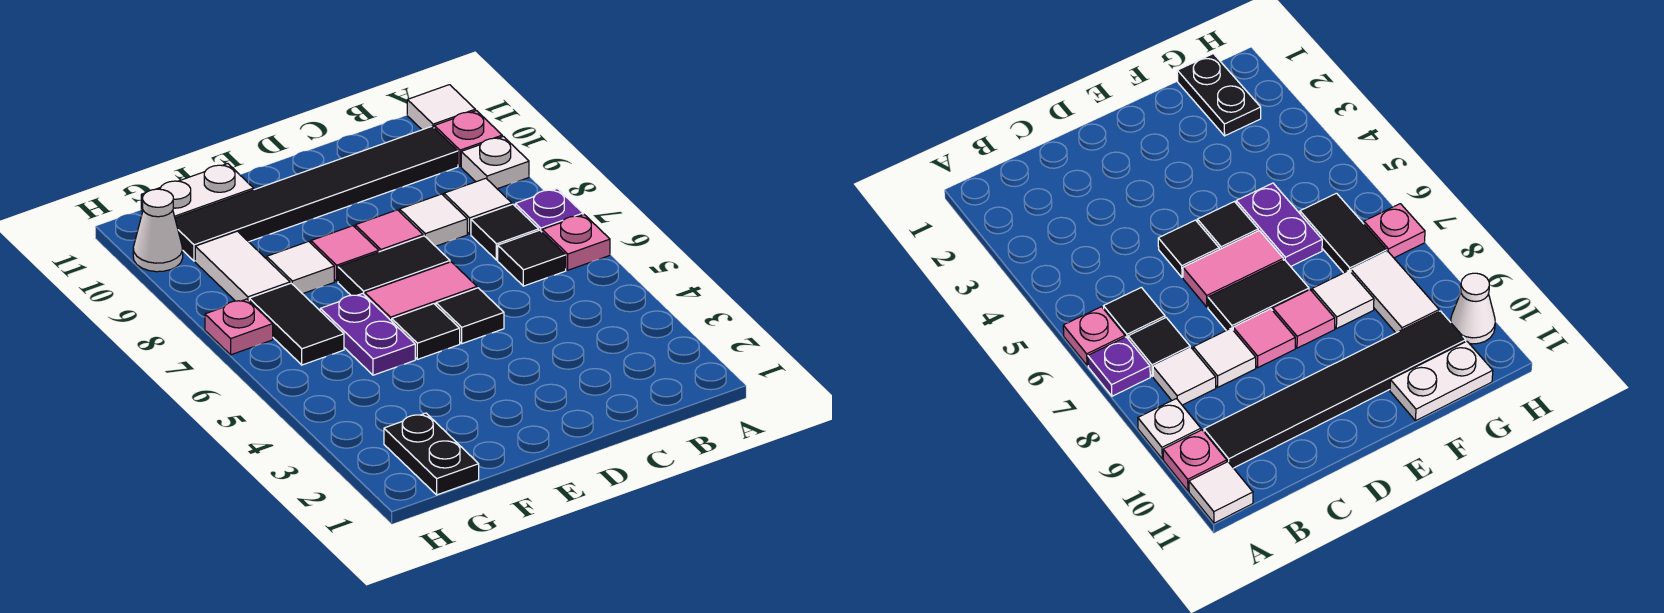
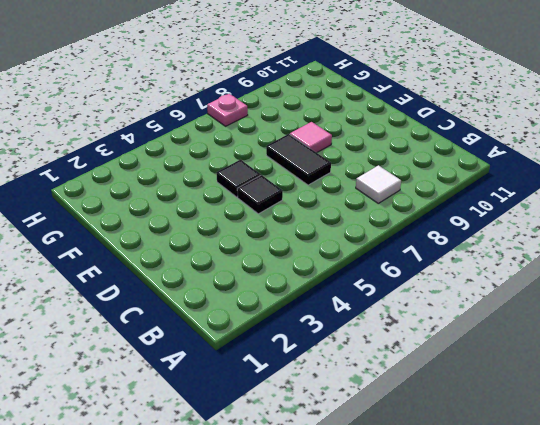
none -> pink 1x1 plate [542,215,610,270]
none -> purple 1x1 plate [515,189,583,232]
none -> white 1x1 plate [461,137,529,189]

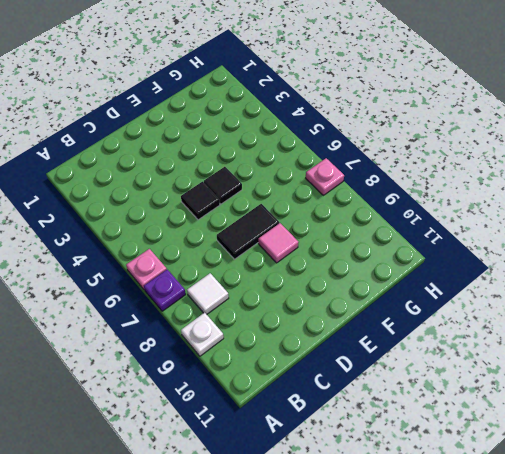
none -> pink 1x1 plate [434,111,502,166]
none -> white 1x1 tile [407,85,475,130]
none -> black 1x1 tile [498,230,566,286]

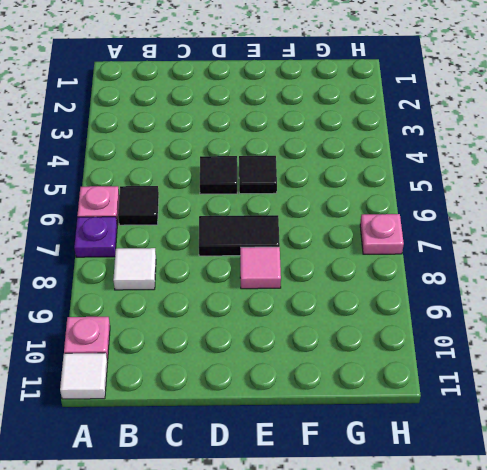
none -> white 1x1 plate [461,137,529,189]
none -> black 1x1 tile [471,204,539,260]
none -> black 1x6 tile [175,127,458,261]

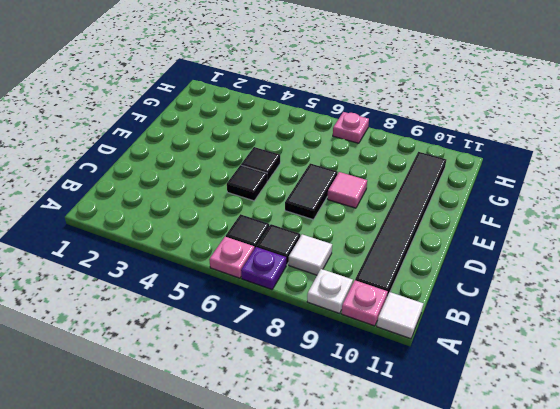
none -> white 1x1 tile [400,194,467,246]
none -> pink 1x2 tile [365,262,477,321]
none -> pink 1x1 tile [355,210,423,252]

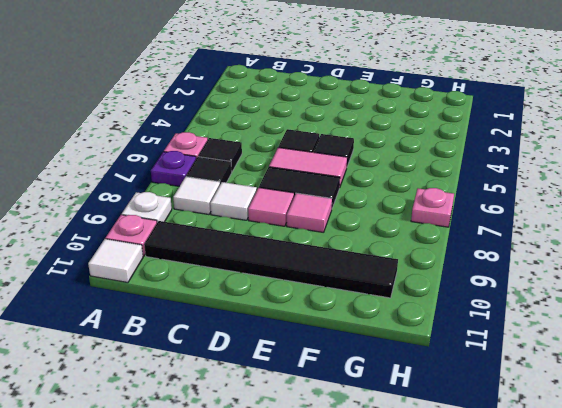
none -> purple 1x2 plate [320,293,415,375]
none -> white 1x1 tile [267,241,334,294]
none -> white 1x2 plate [141,164,254,218]

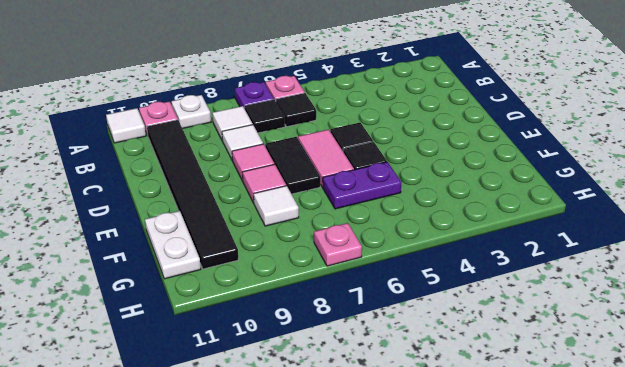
none -> black 1x2 plate [384,413,479,495]
none -> black 1x2 tile [249,283,344,365]
none -> white 1x2 tile [195,231,290,301]

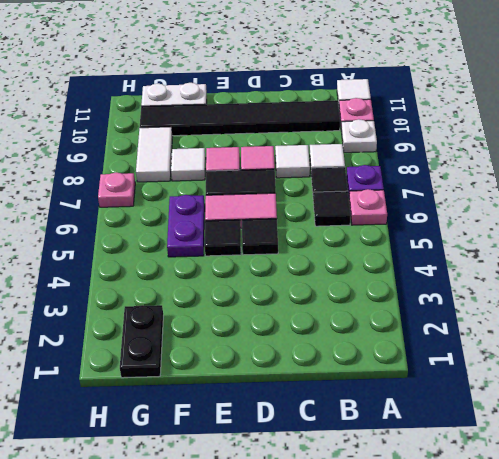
none -> black 1x2 tile [249,283,344,365]
none -> white 1x1 cone [133,189,183,272]

